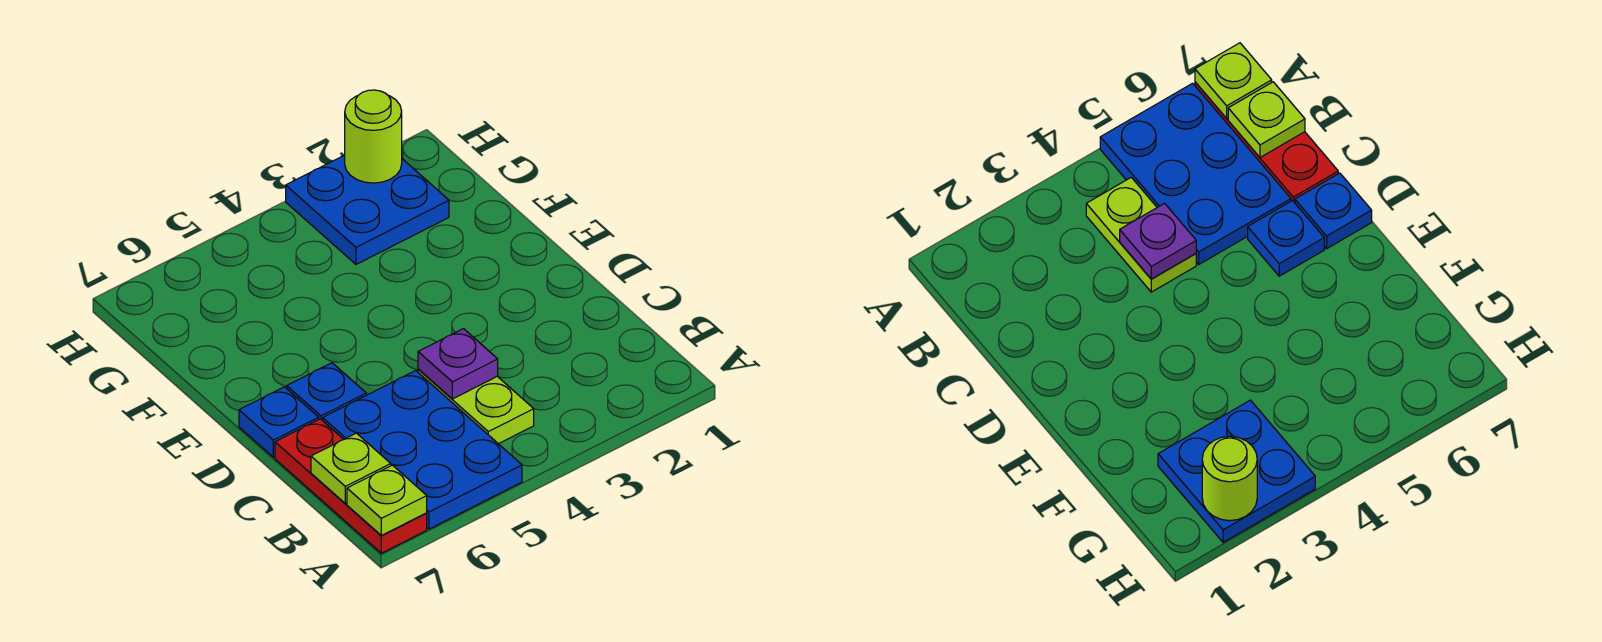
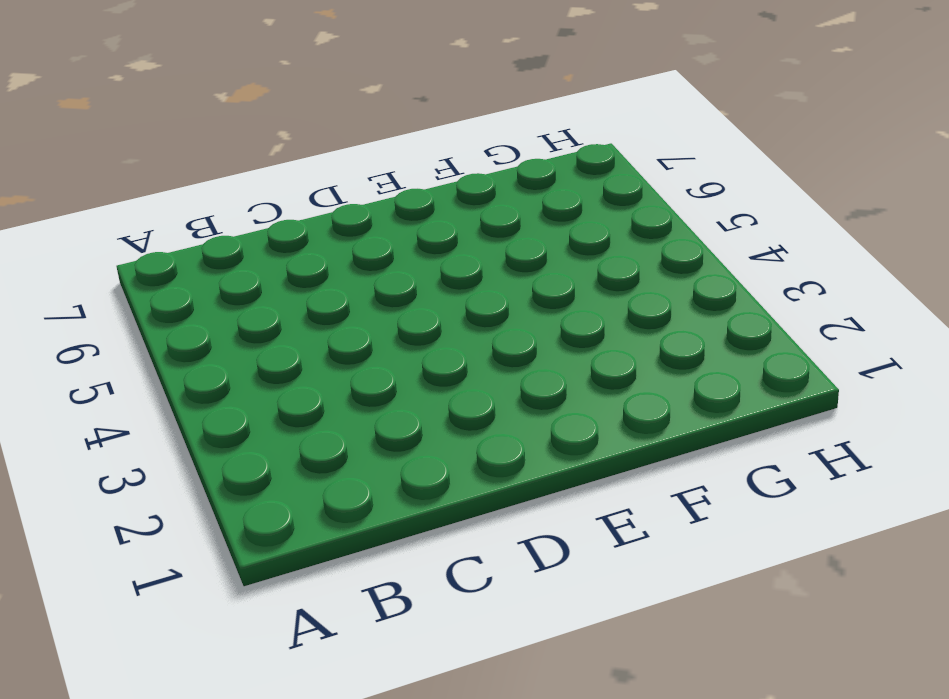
none -> blue 2x3 plate [323,371,522,529]
none -> red 1x3 plate [275,419,427,553]

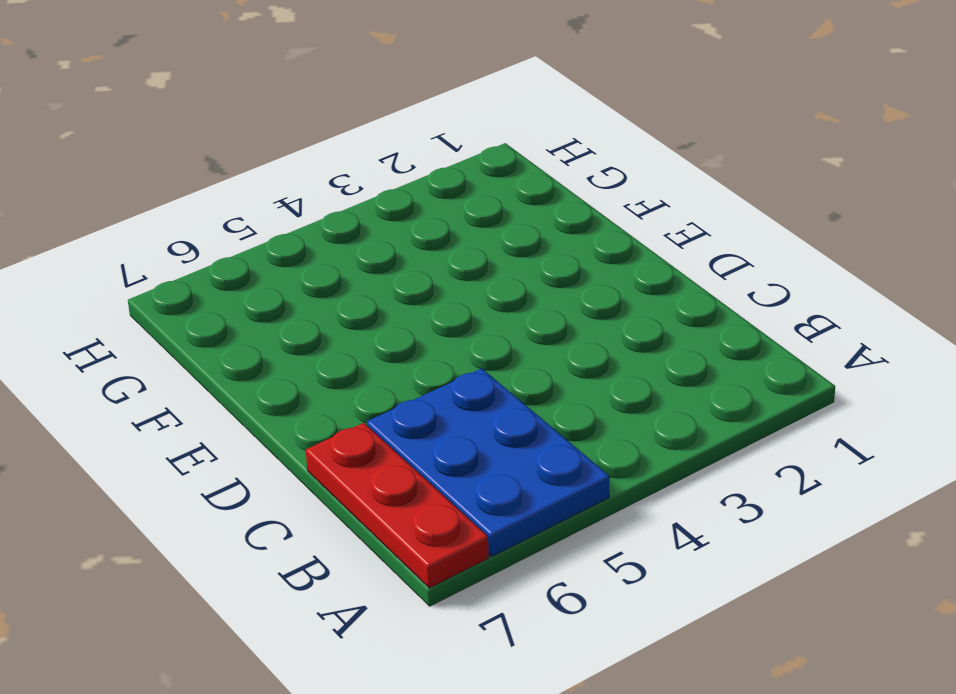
none -> lime 1x2 plate [418,369,534,444]
none -> blue 1x1 plate [287,363,366,421]

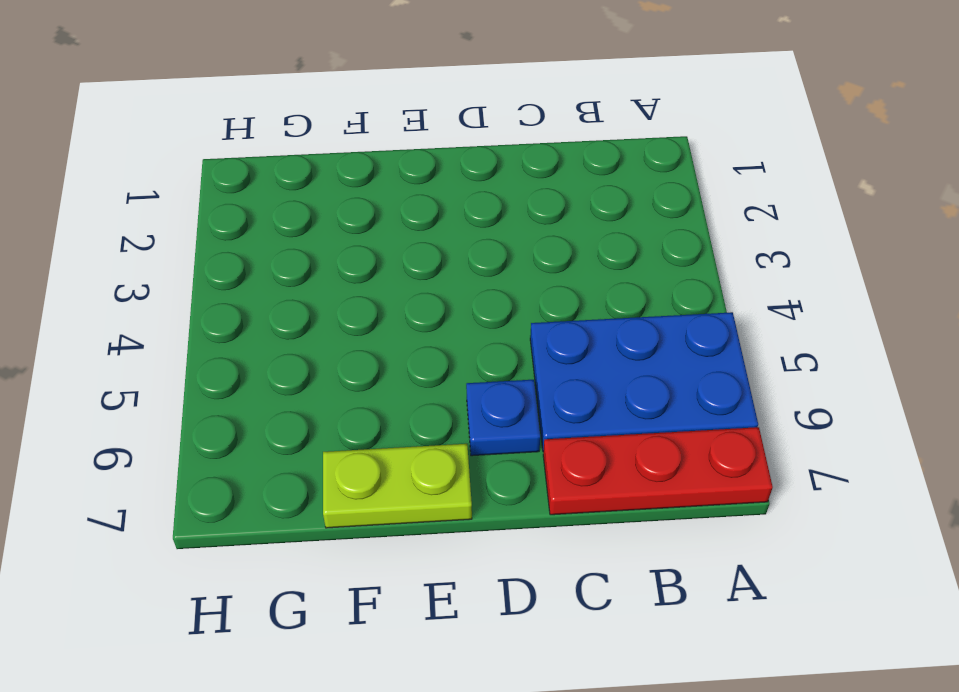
lime 1x2 plate [323,444,472,528] -> lime 1x2 plate moved to [418,369,534,444]
none -> blue 1x1 plate [239,387,319,457]
none -> blue 2x2 plate [286,155,449,264]

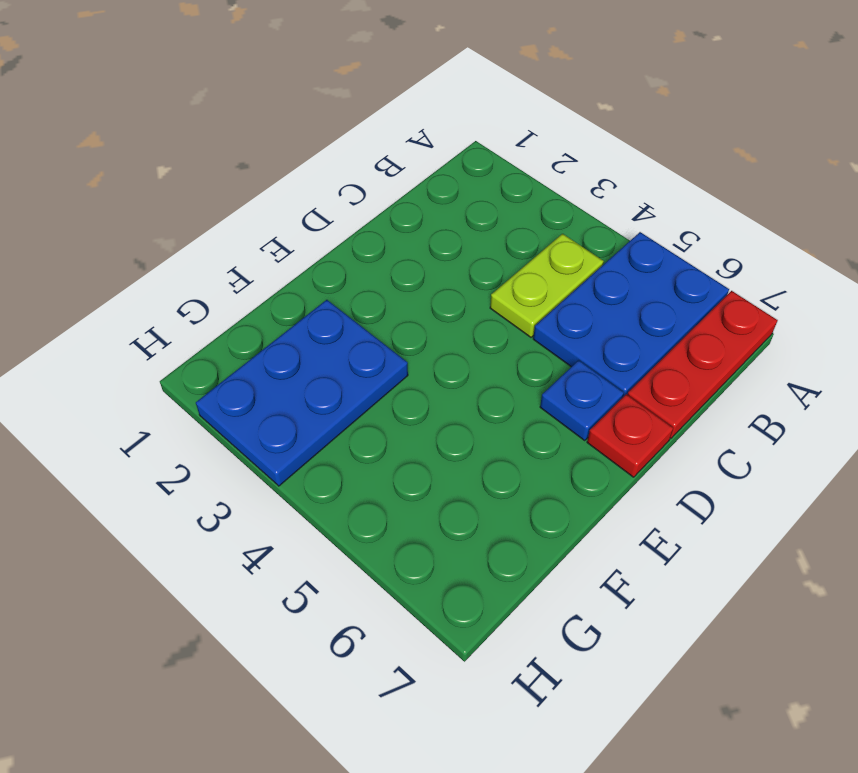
red 1x1 plate [587,394,673,477] -> blue 1x1 plate [239,387,319,457]
blue 2x3 plate [196,300,408,486] -> blue 2x2 plate [286,155,449,264]
none -> lime 1x1 plate [347,465,427,535]
none -> lime 1x1 plate [311,433,391,503]

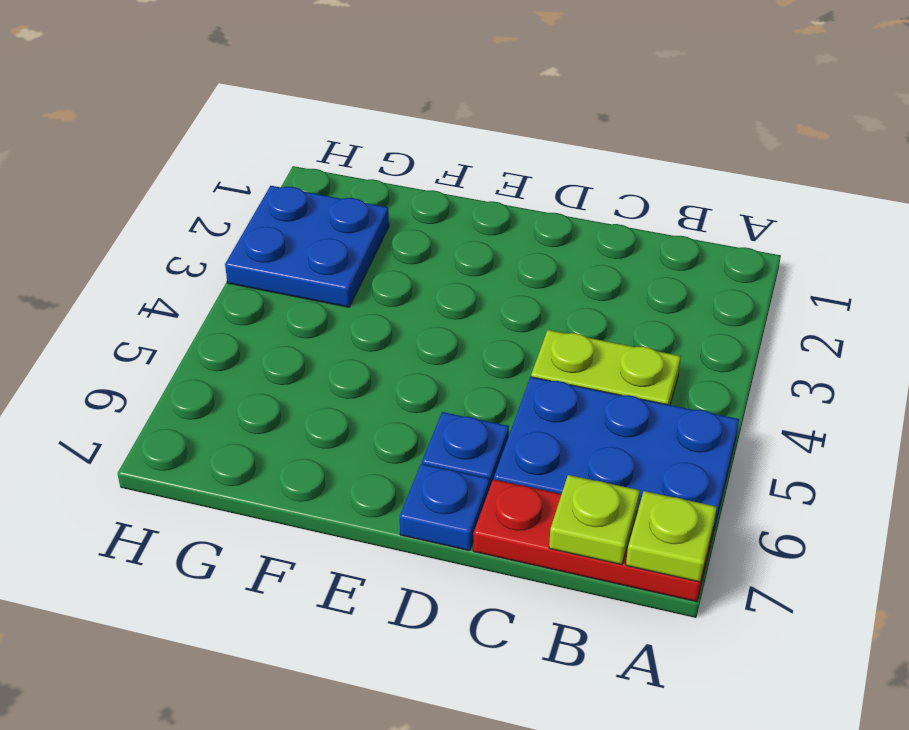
none -> purple 1x1 plate [418,329,498,399]
none -> lime 1x1 round brick [345,90,402,183]

